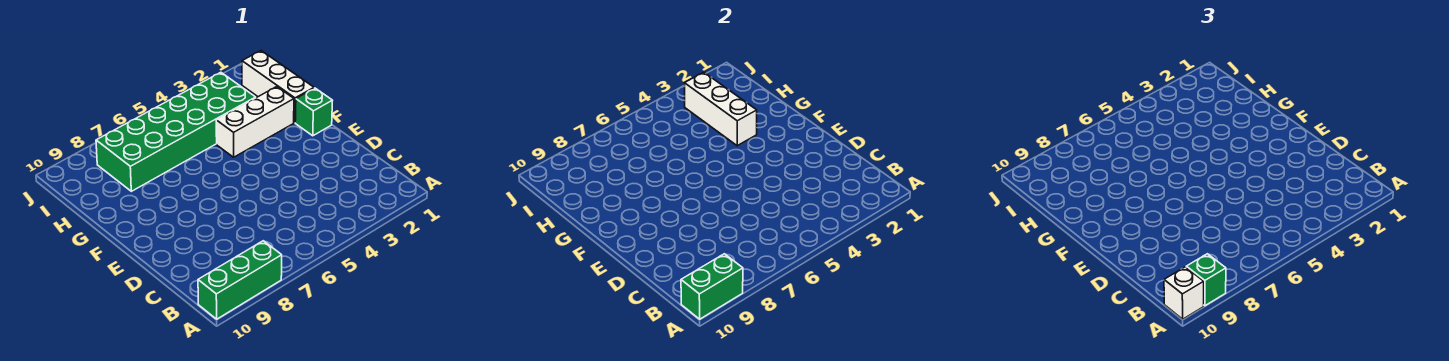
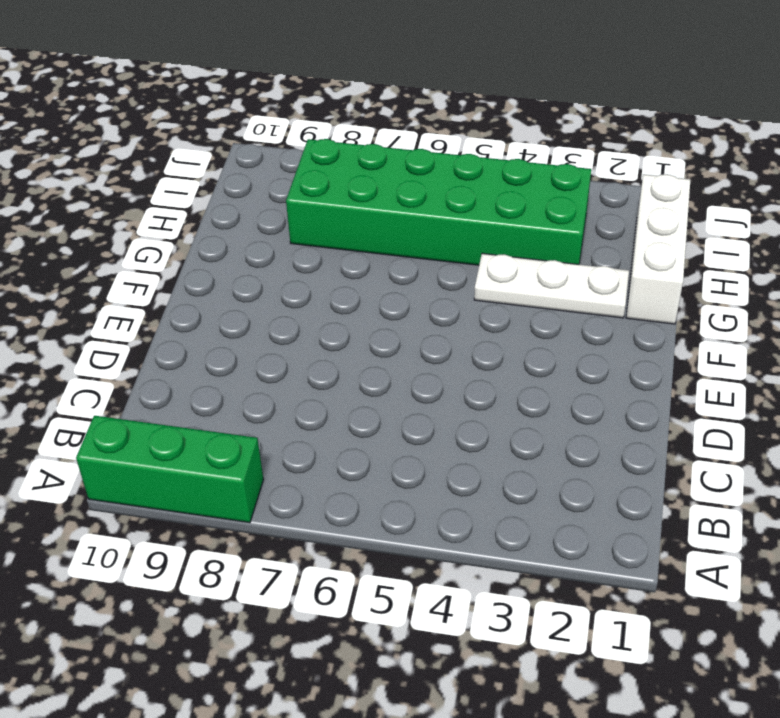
white 1x3 plate [474,253,629,318] -> white 1x3 brick [216,87,294,157]
none -> green 1x1 brick [295,88,333,136]
none -> green 1x2 brick [681,254,743,319]

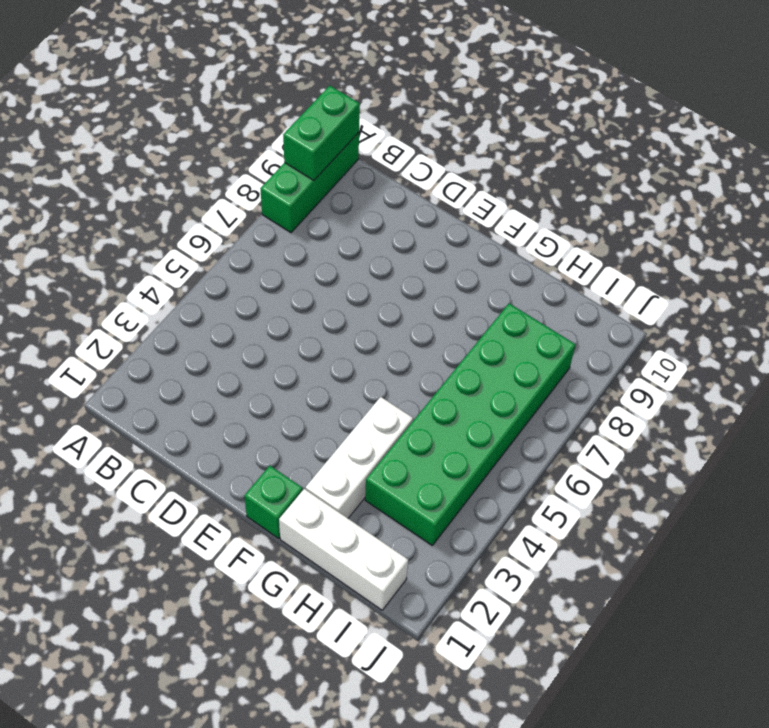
none -> white 1x3 brick [685,72,757,146]
none -> green 1x1 brick [1186,254,1226,306]

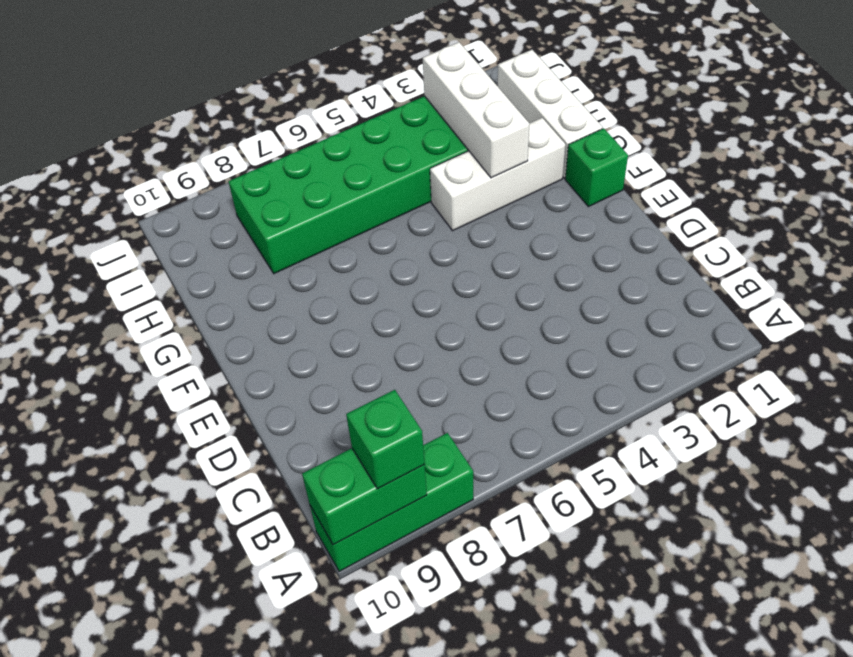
none -> white 1x1 brick [1164,267,1204,319]

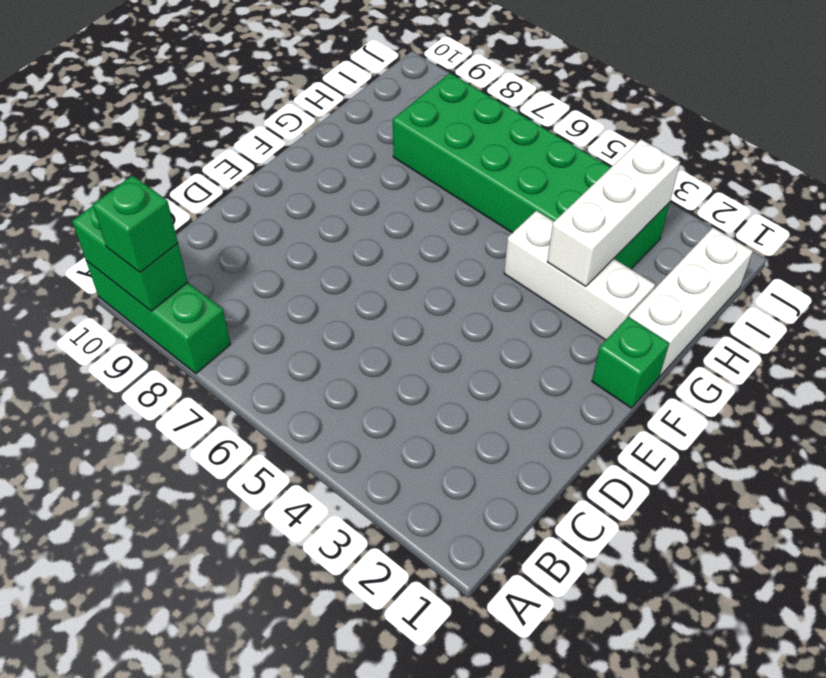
none -> white 1x1 brick [1164,267,1204,319]

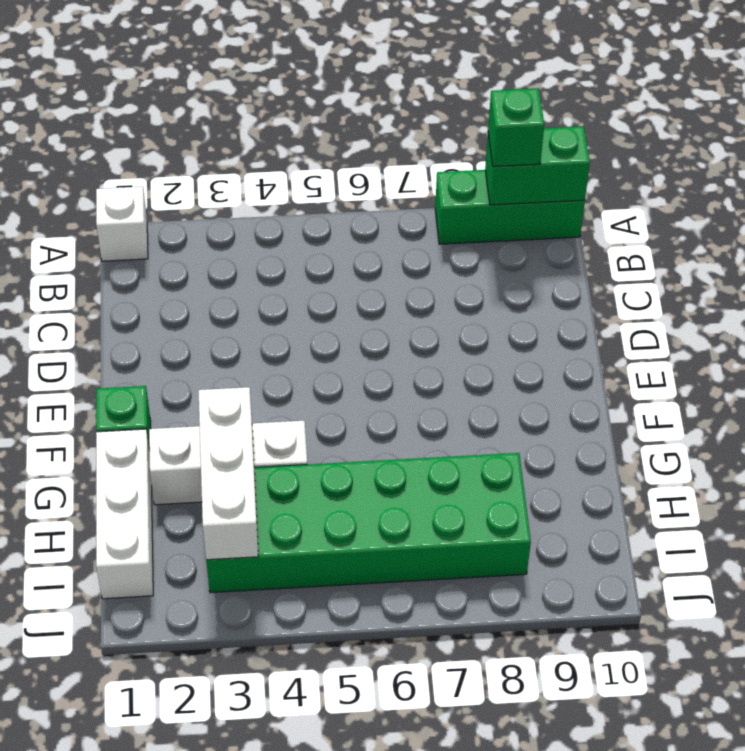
white 1x1 brick [96,187,148,261] -> white 1x1 brick moved to [1164,267,1204,319]

